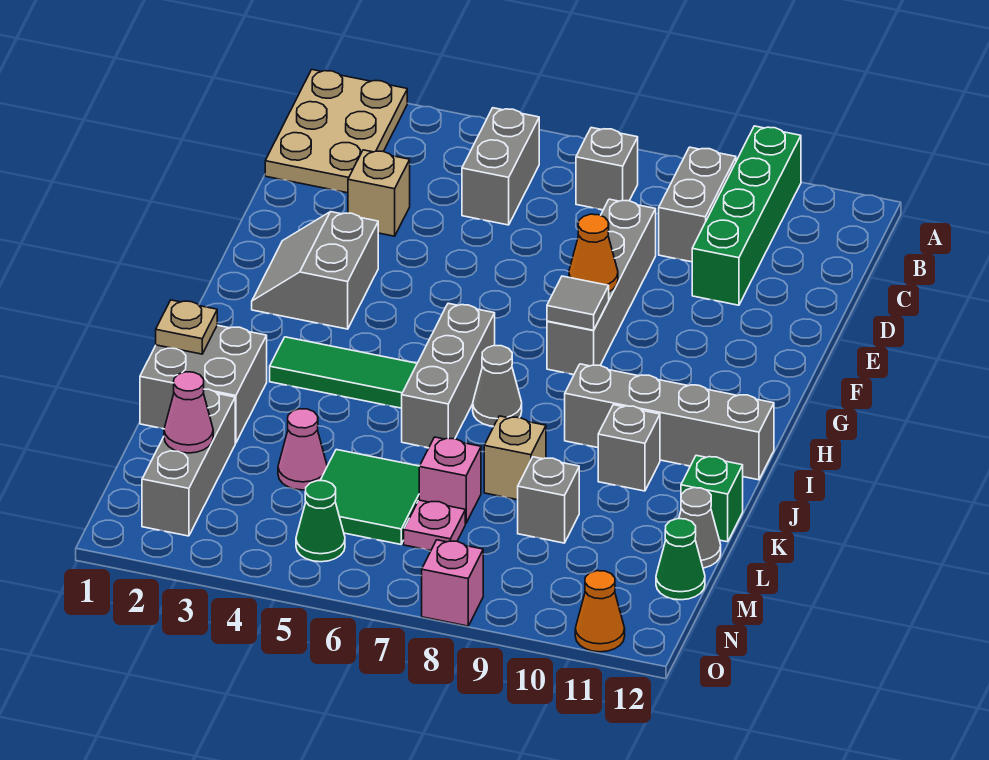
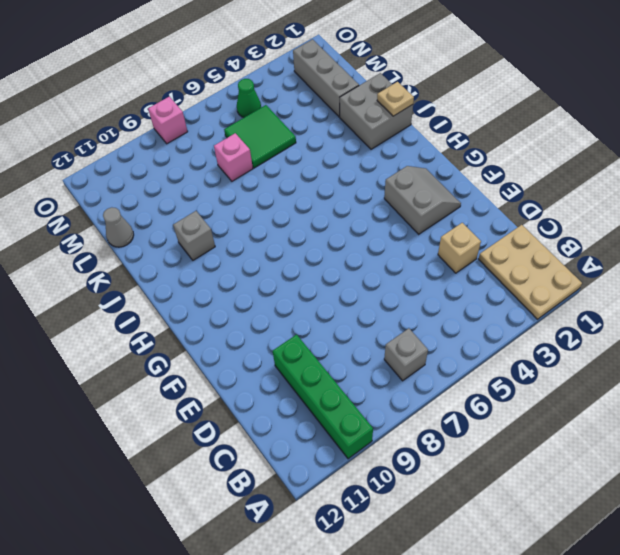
none -> grey 1x2 brick [462,108,539,225]
none -> grey 1x2 brick [659,147,736,262]
none -> grey 1x4 brick [547,199,656,375]
none -> grey 1x3 brick [402,303,495,448]

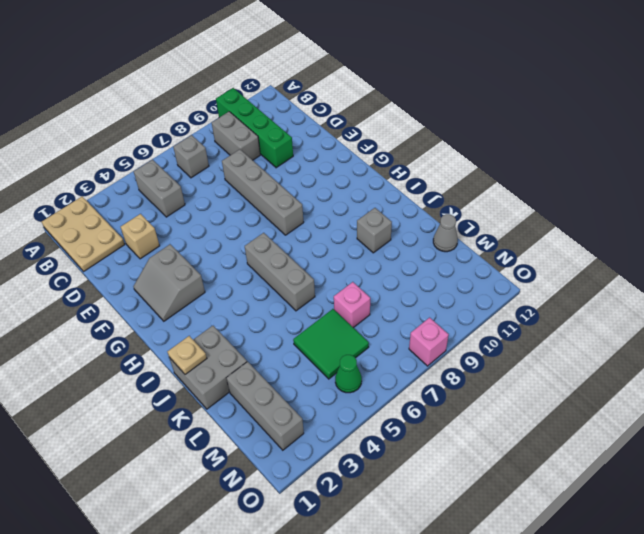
none -> green 1x3 tile [270,337,417,408]
none -> grey 1x1 cone [473,346,522,426]
none -> grey 1x4 brick [565,364,774,480]
none -> tan 1x1 brick [484,416,546,500]

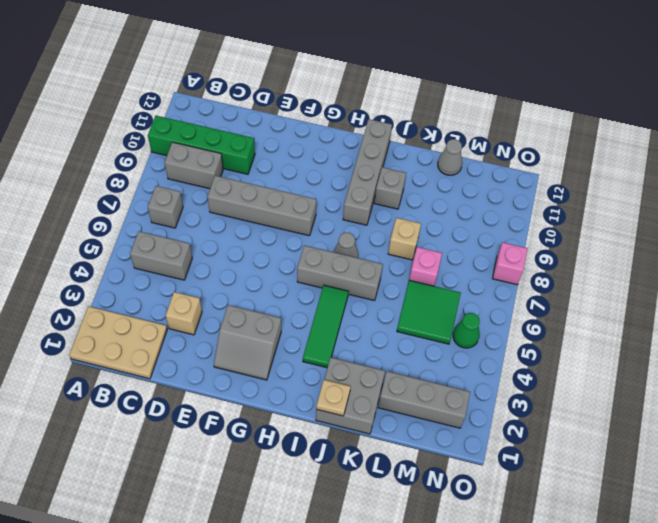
none -> green 1x1 brick [681,455,743,542]
none -> pink 1x1 cone [278,409,327,490]
none -> grey 1x1 brick [518,457,579,543]
none -> pink 1x1 plate [404,500,465,550]

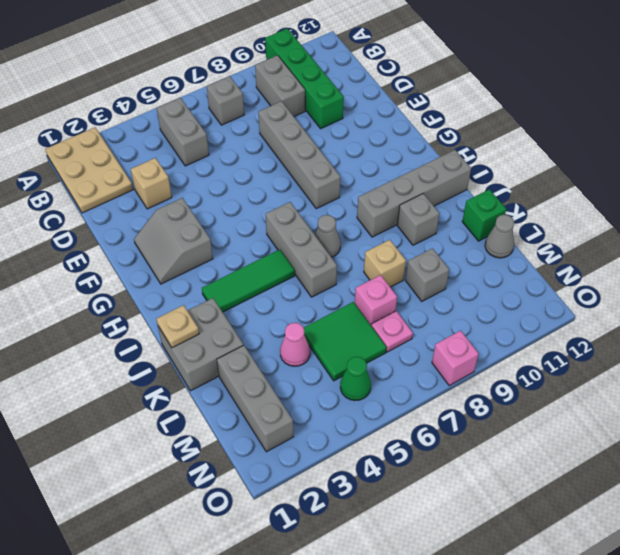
none -> green 1x1 cone [656,519,705,600]
none -> orange 1x1 cone [575,571,625,652]
none -> orange 1x1 cone [569,214,618,292]
none -> grey 1x1 tile [547,276,609,330]

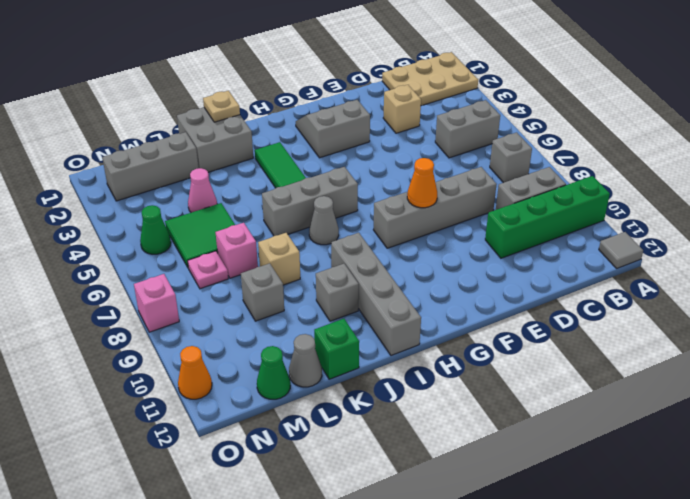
grey 1x1 tile [599,232,643,268] -> grey 1x1 tile moved to [547,276,609,330]
none -> pink 1x1 cone [164,372,213,453]

